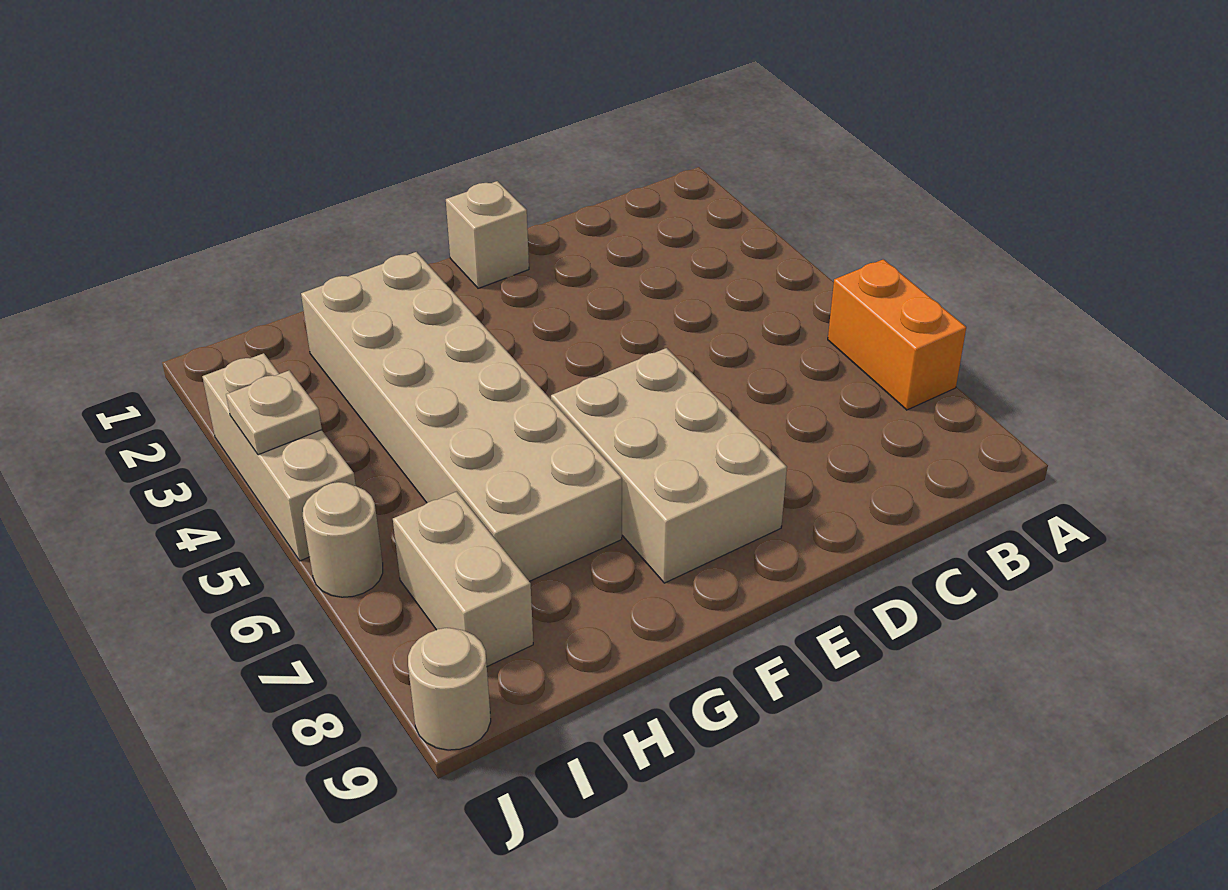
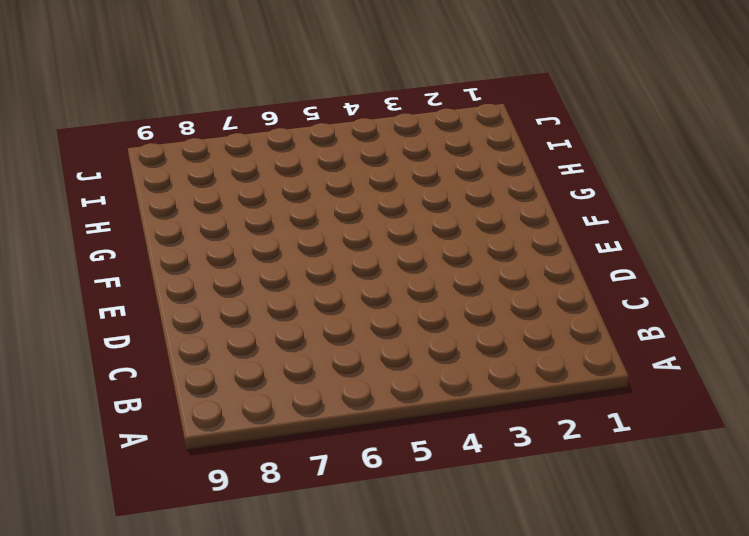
none -> orange 1x2 brick [828,259,966,410]
none -> tan 1x1 brick [446,181,529,288]

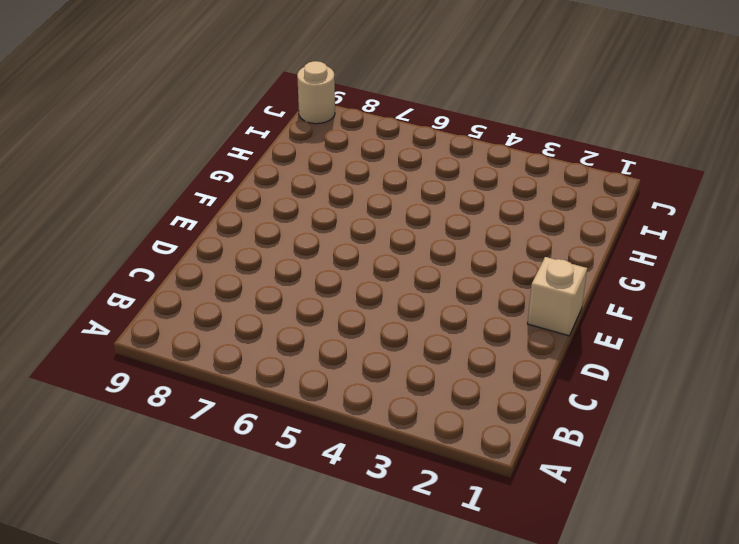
none -> orange 1x2 brick [828,259,966,410]
none -> tan 2x3 brick [551,348,787,583]

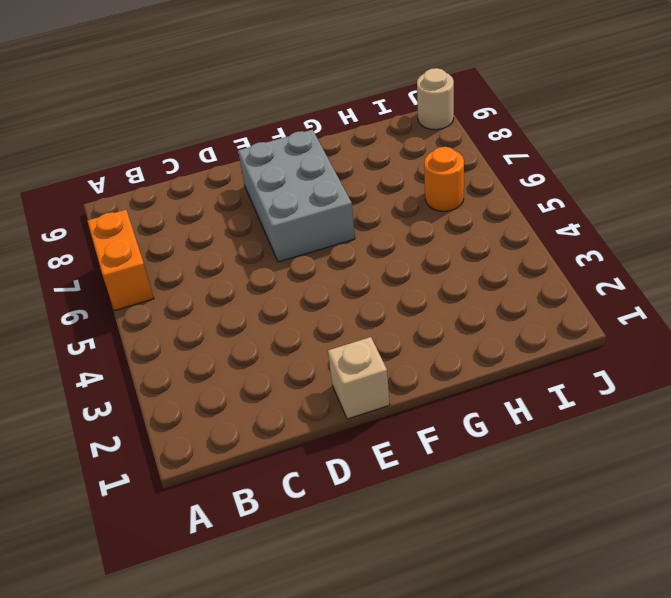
grey 2x3 brick [238,130,355,262] -> tan 2x3 brick [551,348,787,583]
orange 1x1 round brick [424,147,464,211] -> none
none -> tan 2x6 brick [301,252,622,581]
none -> tan 1x2 brick [393,492,533,666]

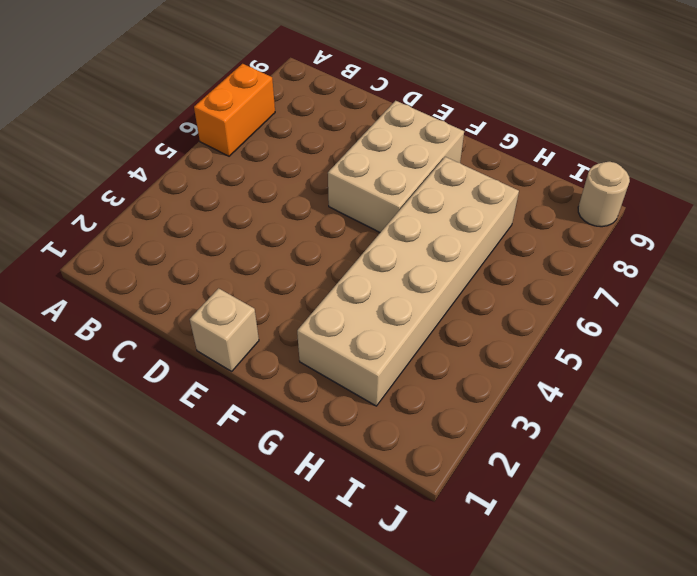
none -> tan 1x2 brick [393,492,533,666]
none -> tan 1x3 brick [202,353,356,561]

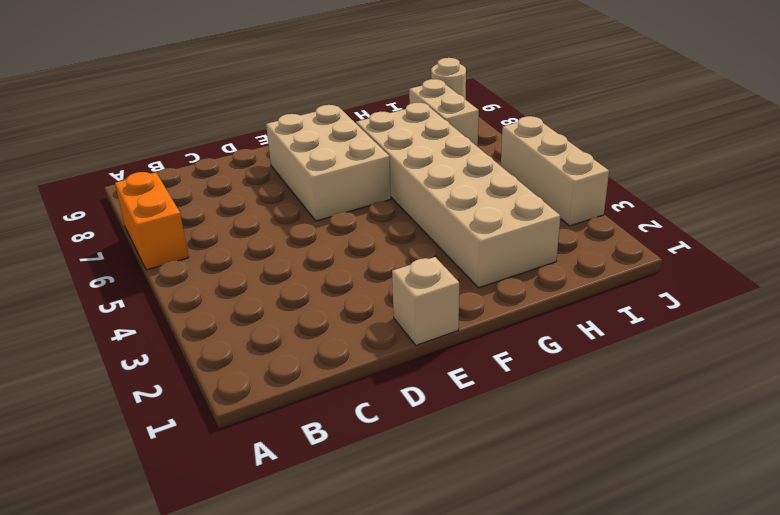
none -> tan 1x1 round brick [303,482,383,597]
none -> tan 1x1 plate [226,370,322,455]

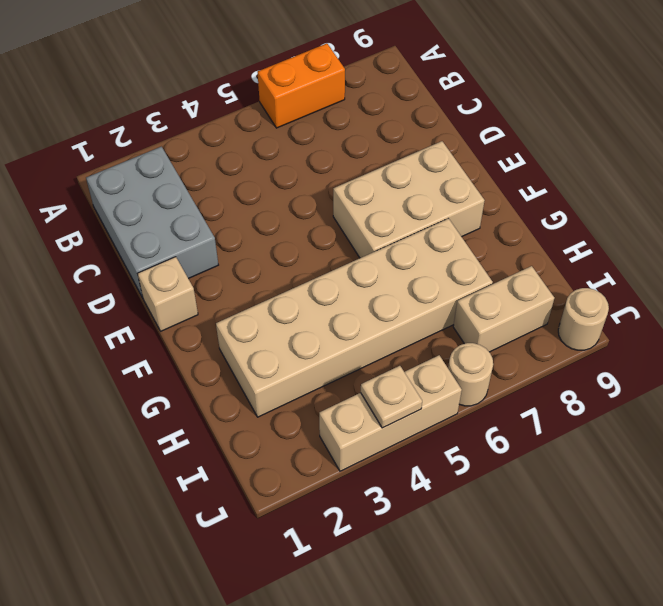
grey 2x3 brick [86,147,218,298] -> none

